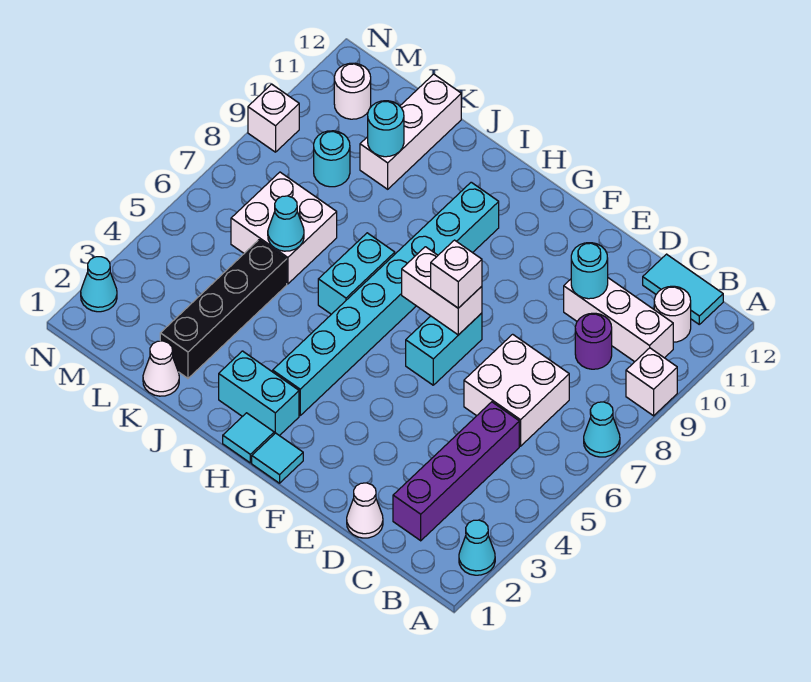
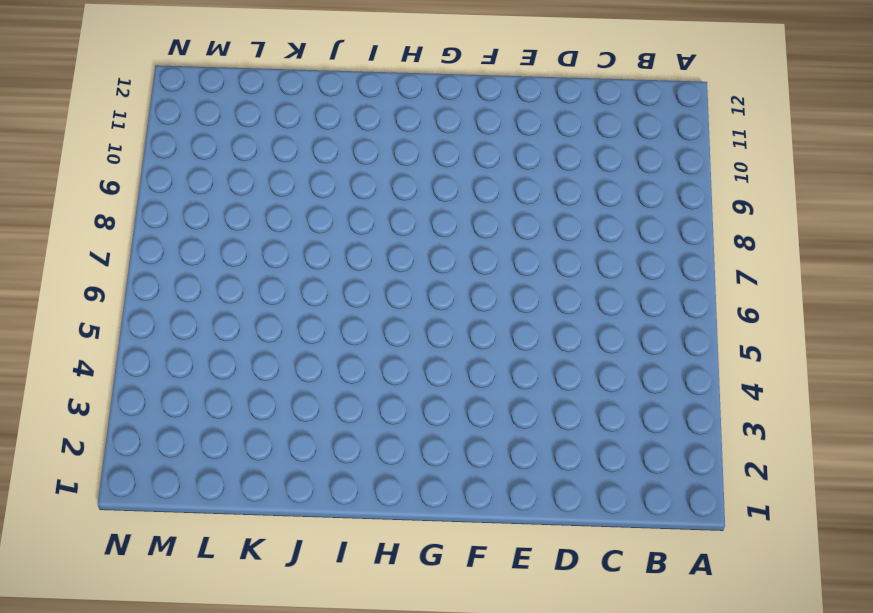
none -> cyan 1x1 cone [459,520,495,575]
none -> cyan 1x1 cone [584,402,620,457]
none -> white 1x1 brick [626,348,677,416]

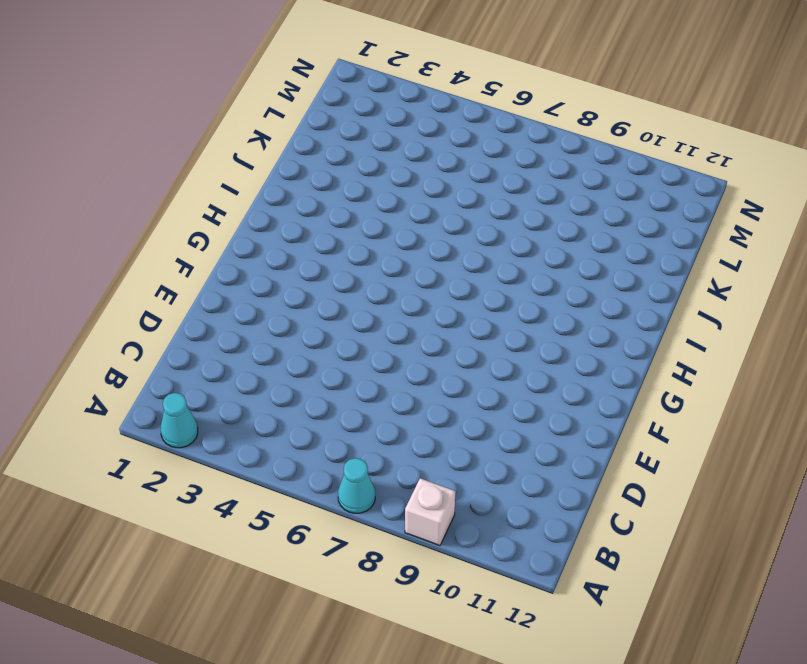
none -> white 1x3 brick [564,278,673,362]
none -> white 1x1 round brick [654,286,691,342]
none -> cyan 1x2 tile [643,254,723,324]

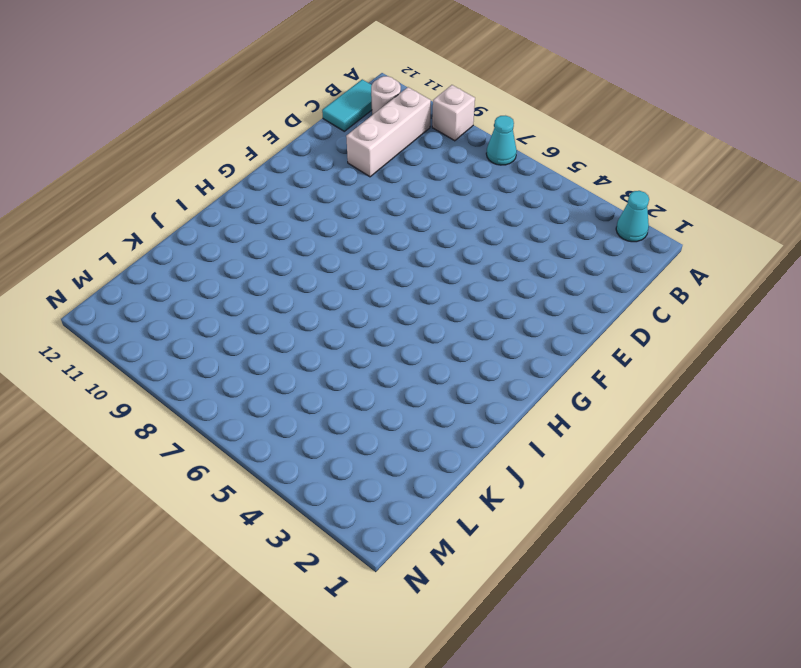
none -> purple 1x4 brick [393,402,519,541]
none -> white 2x2 brick [464,334,569,446]
none -> purple 1x1 round brick [575,313,612,369]

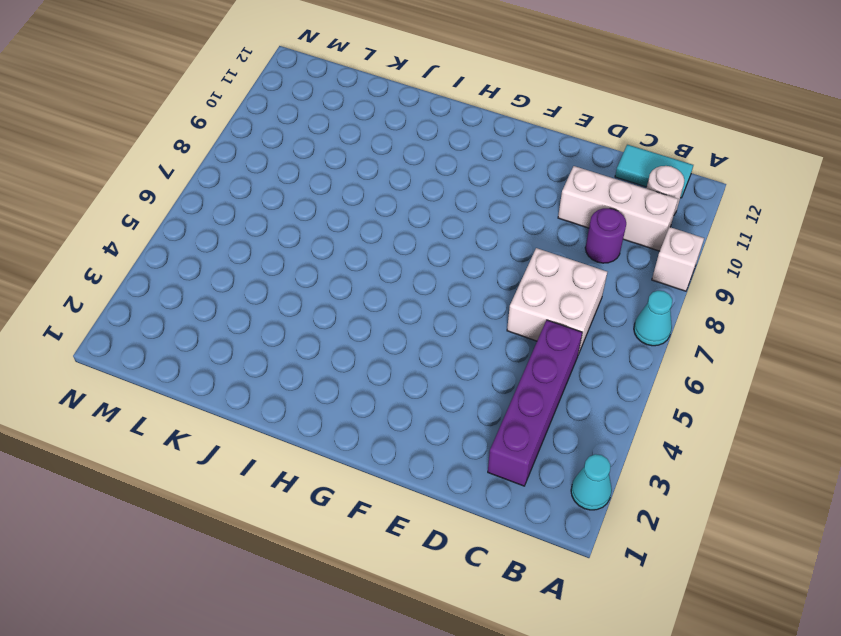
none -> white 1x1 cone [347,483,383,538]
none -> cyan 1x2 brick [406,313,482,385]
none -> cyan 1x1 tile [252,433,303,483]

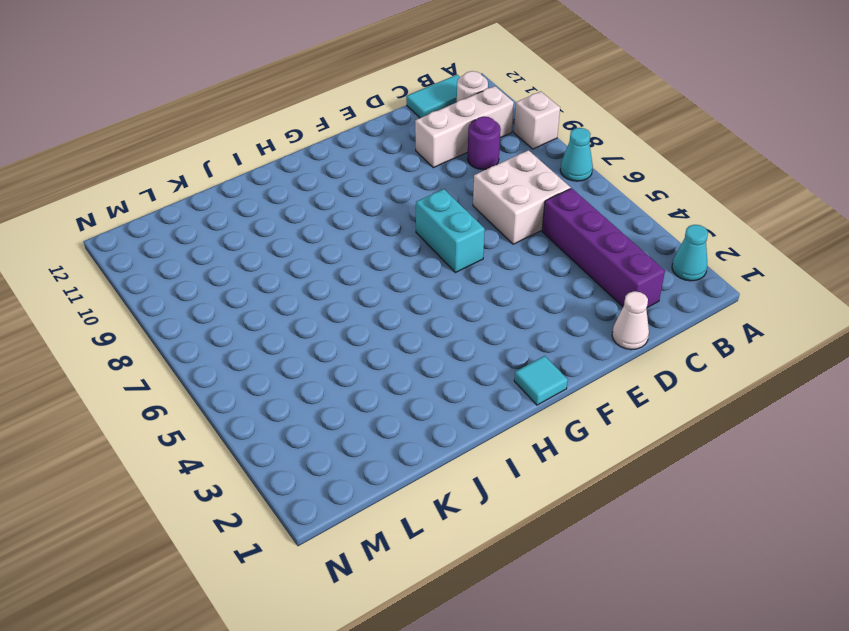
none -> cyan 1x1 tile [223,413,274,463]
none -> cyan 1x2 brick [219,351,299,436]
none -> cyan 1x8 brick [273,182,499,415]

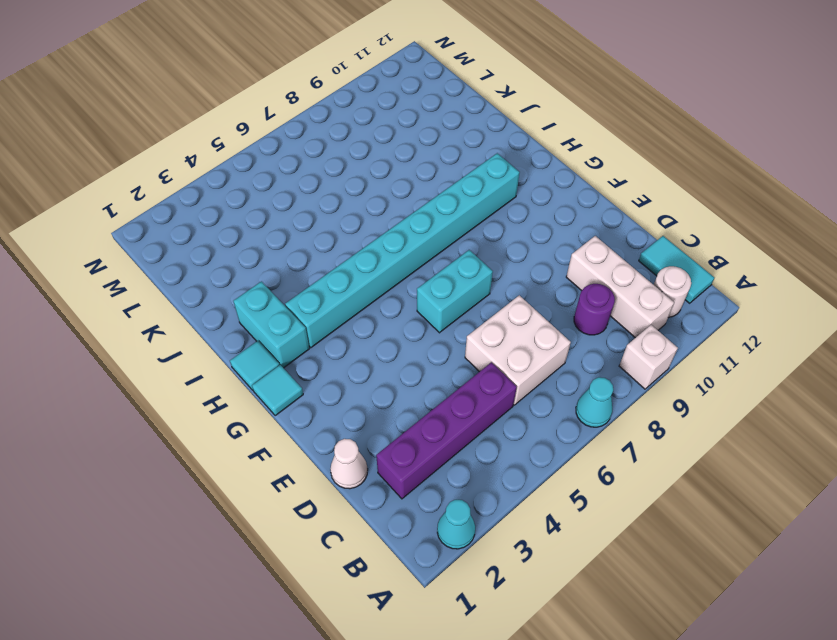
none -> cyan 1x2 brick [318,233,395,314]
none -> white 1x1 cone [143,341,179,396]
none -> black 1x4 brick [160,240,287,378]

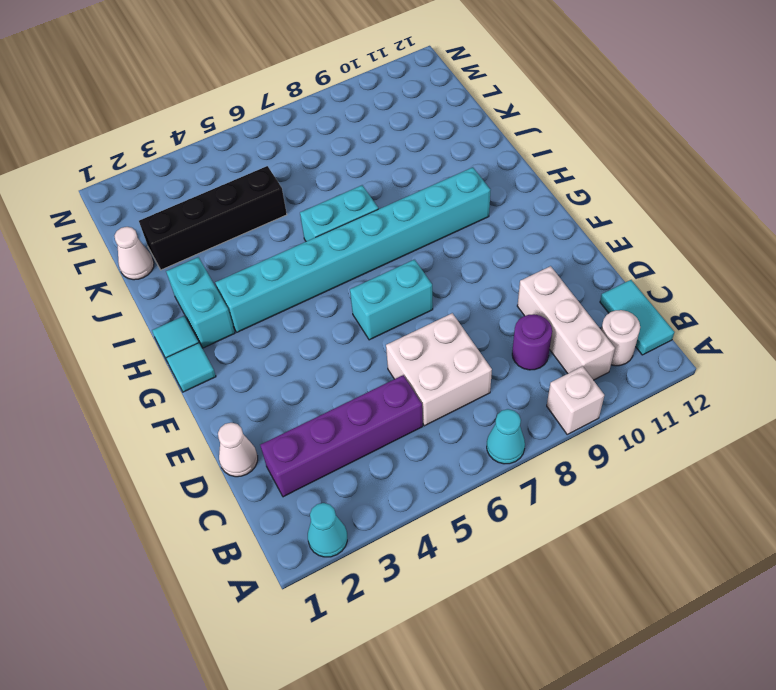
none -> white 2x2 brick [231,172,337,284]
none -> white 1x3 brick [360,74,461,189]
none -> cyan 1x1 round brick [314,131,350,187]

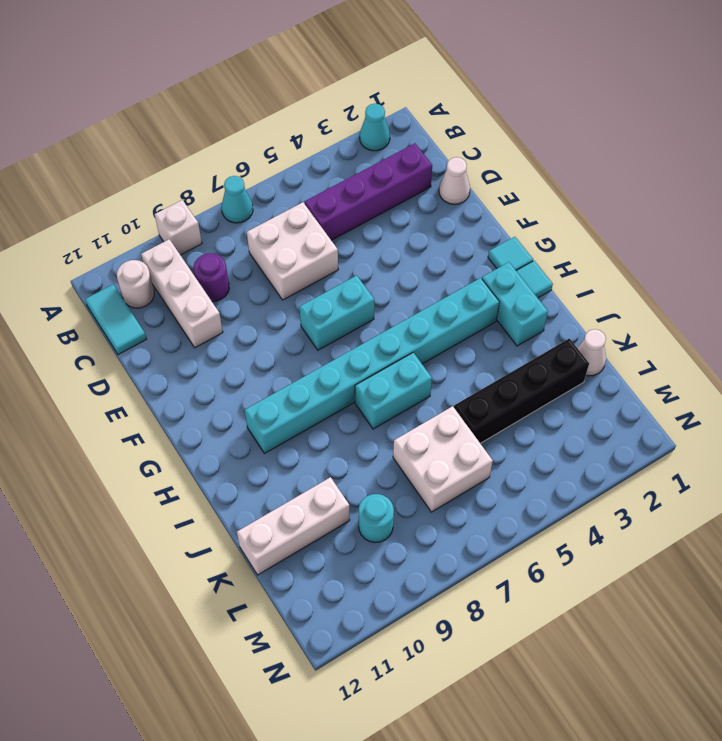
none -> white 1x1 round brick [334,63,371,119]
none -> cyan 1x1 cone [81,257,117,312]
none -> white 1x1 brick [248,84,299,152]

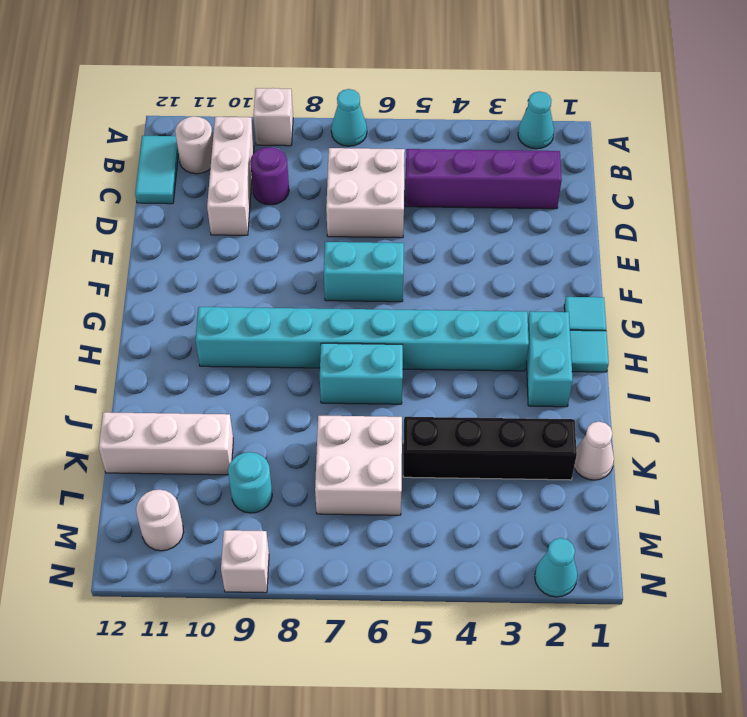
none -> white 1x1 cone [347,483,383,538]
none -> cyan 1x1 round brick [571,243,608,299]
none -> white 1x2 brick [402,247,482,335]

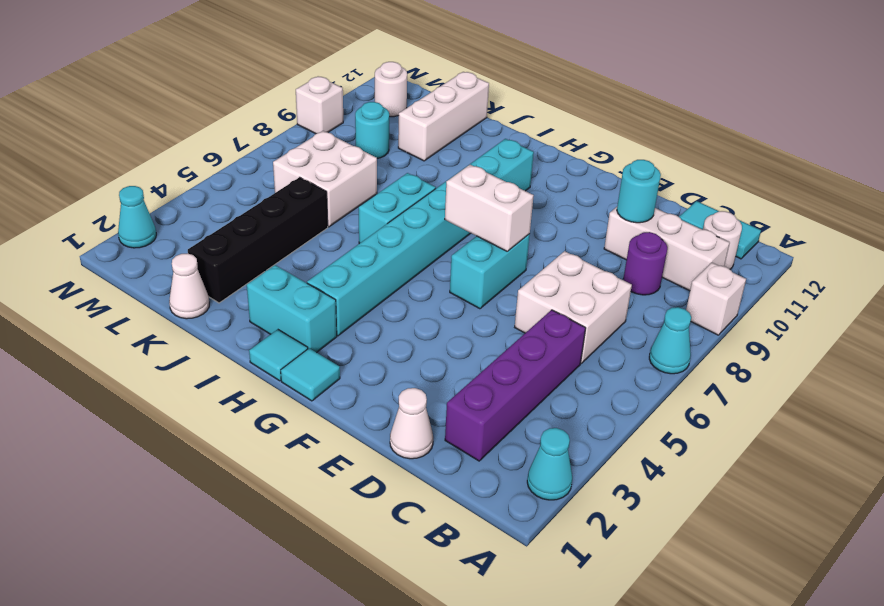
none -> cyan 1x1 cone [268,196,304,251]
none -> cyan 1x1 round brick [368,101,404,157]
none -> white 1x1 brick [431,240,482,308]

